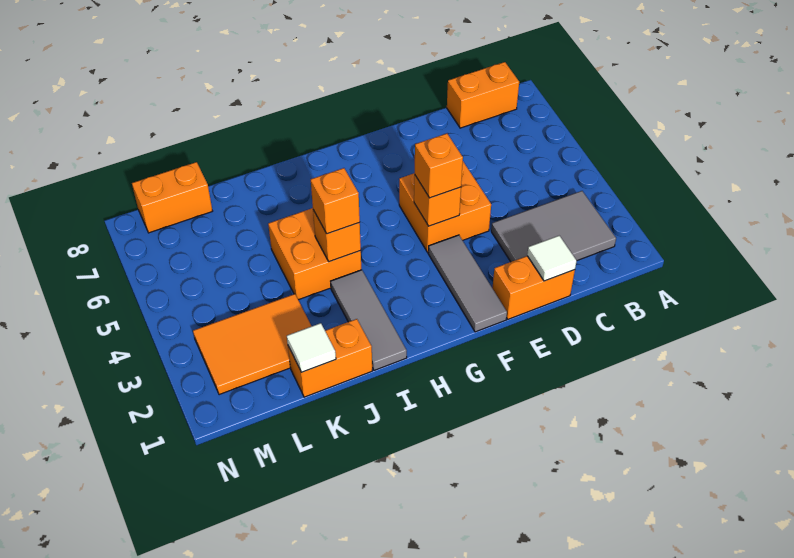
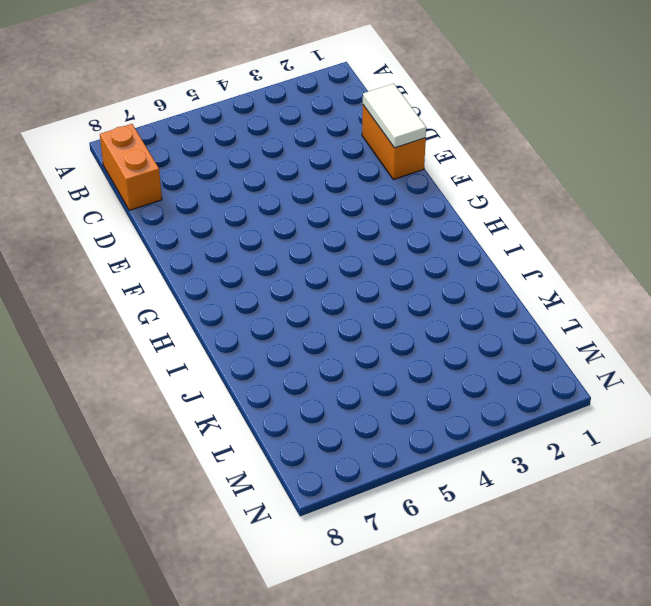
white 1x2 tile [363,84,426,148] -> white 1x1 tile [527,236,577,281]
none -> grey 2x3 tile [491,191,616,262]
none -> orange 2x2 brick [399,162,491,253]
none -> grey 1x3 tile [428,235,507,332]

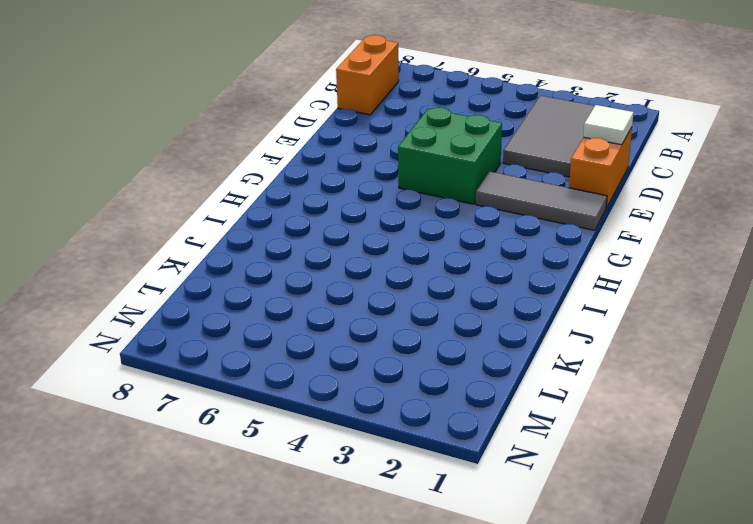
green 2x2 brick [398,107,502,204] -> orange 2x2 brick [399,162,491,253]
none -> grey 1x3 tile [331,270,407,370]
none -> orange 2x2 brick [268,208,361,300]
none -> orange 1x2 brick [288,319,372,397]

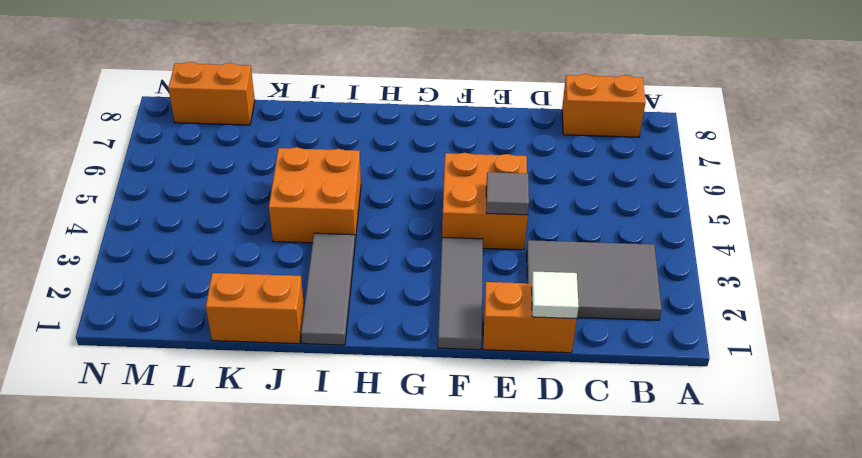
grey 1x1 tile [486,172,529,215] -> none
none -> orange 2x3 tile [193,294,311,395]
none -> orange 1x1 brick [414,175,461,226]
none -> orange 1x1 brick [313,210,361,262]

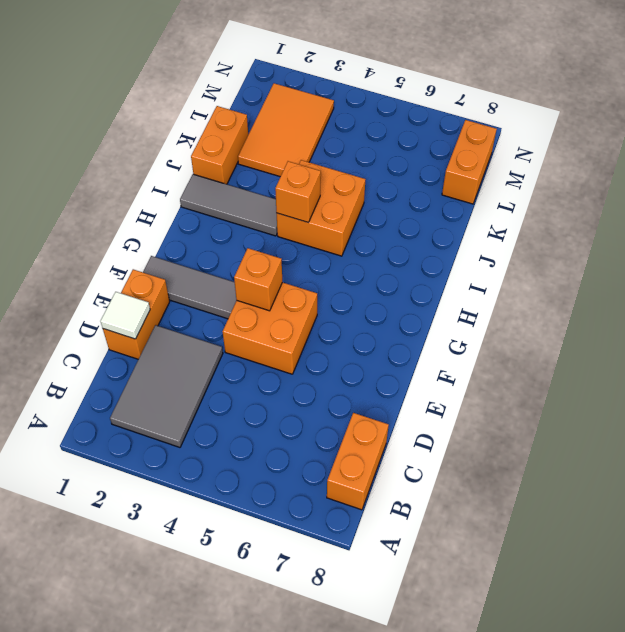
none -> white 1x1 tile [287,323,336,372]
none -> orange 1x1 brick [415,134,463,198]
none -> orange 1x1 brick [311,168,360,234]

